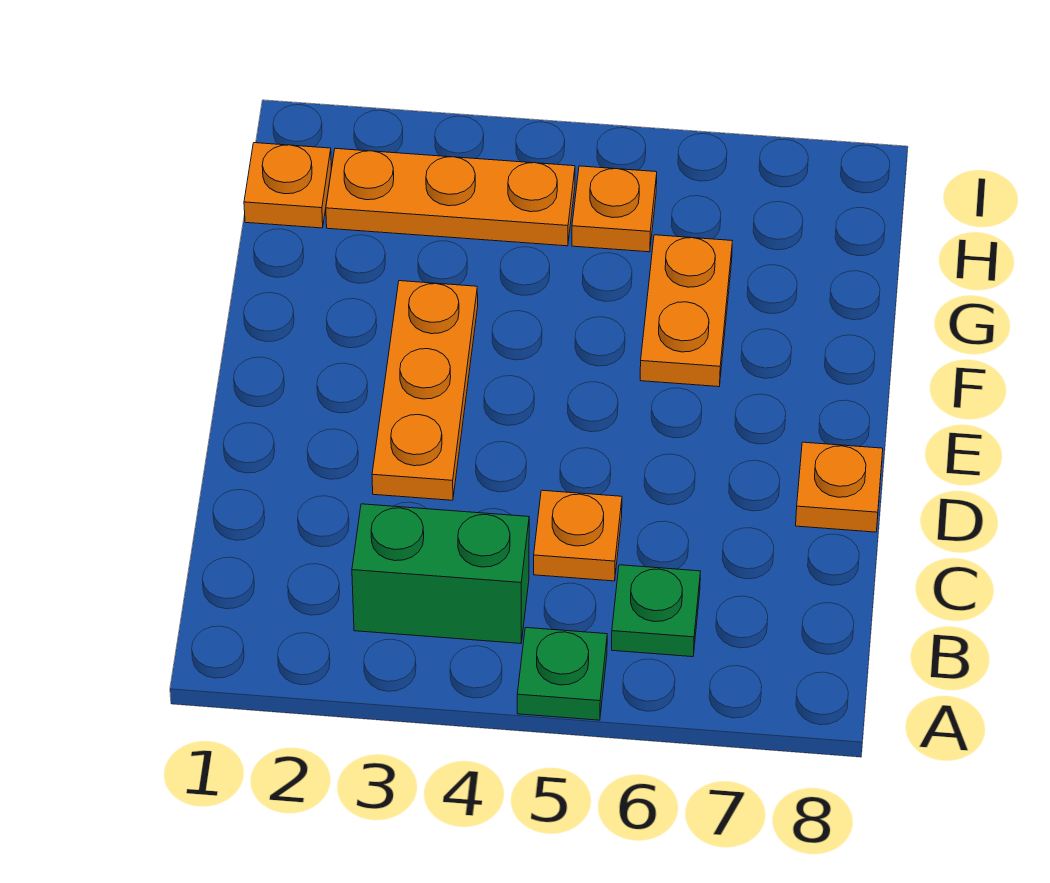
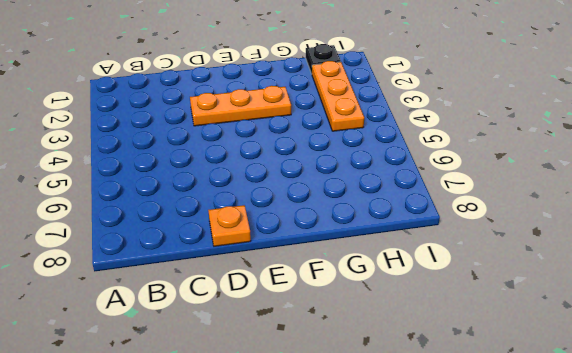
black 1x1 plate [306,44,341,74] -> orange 1x1 plate [244,143,331,228]
none -> green 1x1 plate [517,628,607,720]
none -> green 1x2 brick [352,504,529,644]

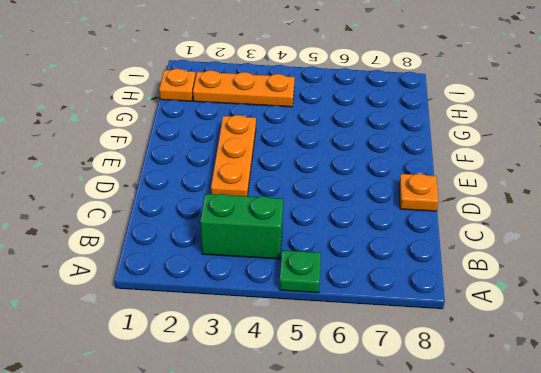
none -> green 1x1 plate [612,565,700,657]
none -> orange 1x1 plate [534,490,622,581]

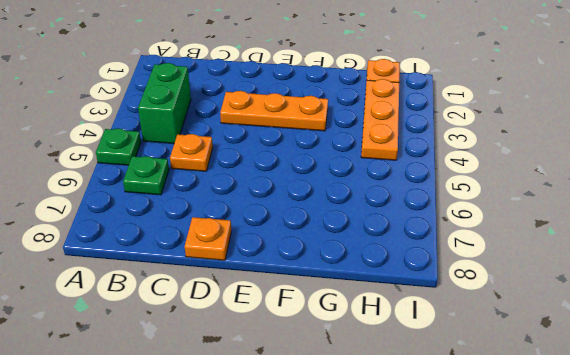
none -> orange 1x2 plate [640,235,732,387]
none -> orange 1x1 plate [572,166,657,252]

